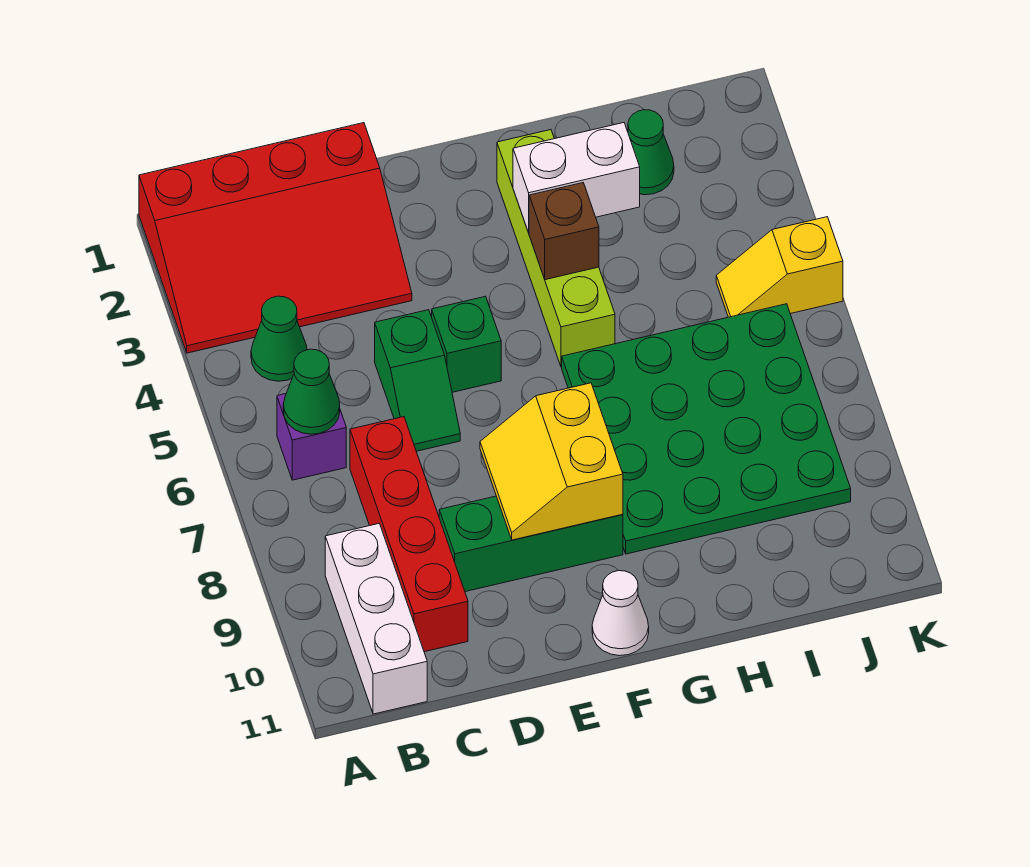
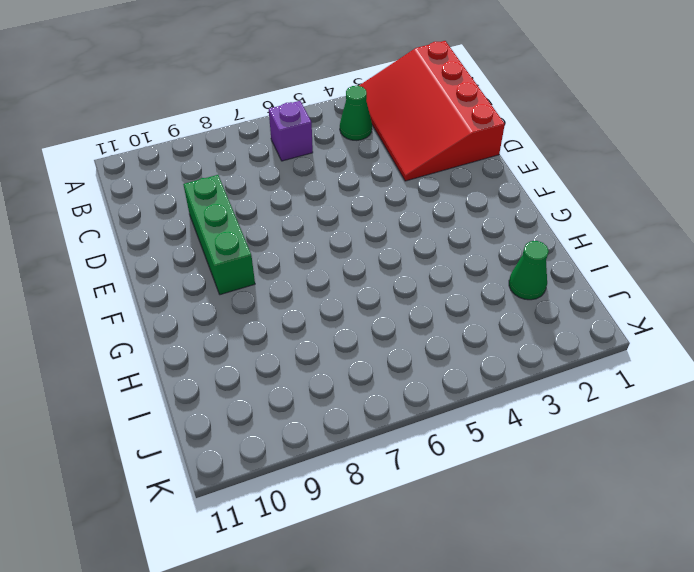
none -> white 1x3 brick [325,524,427,714]
none -> red 1x4 brick [350,417,468,652]
none -> green 1x2 slope [375,310,460,451]

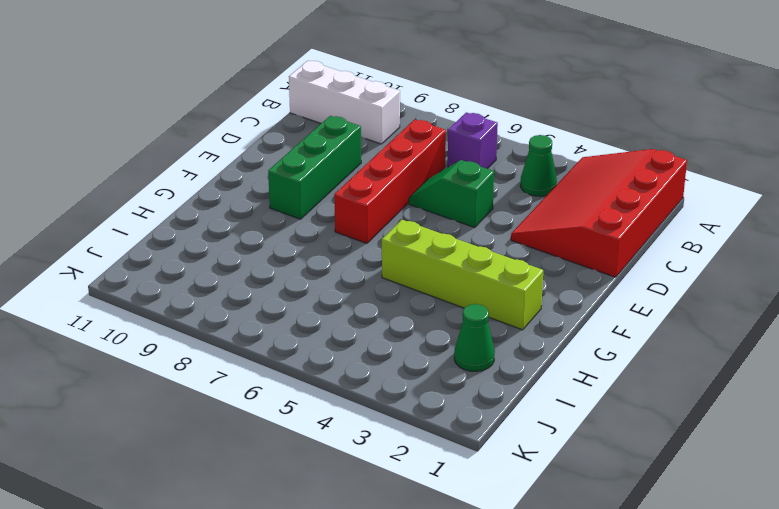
red 1x4 brick [334,119,446,243] -> red 1x4 brick turned to [350,417,468,652]
none -> green 1x1 brick [432,296,501,392]
none -> white 1x1 cone [592,571,649,656]
none -> green 4x4 plate [562,304,851,554]

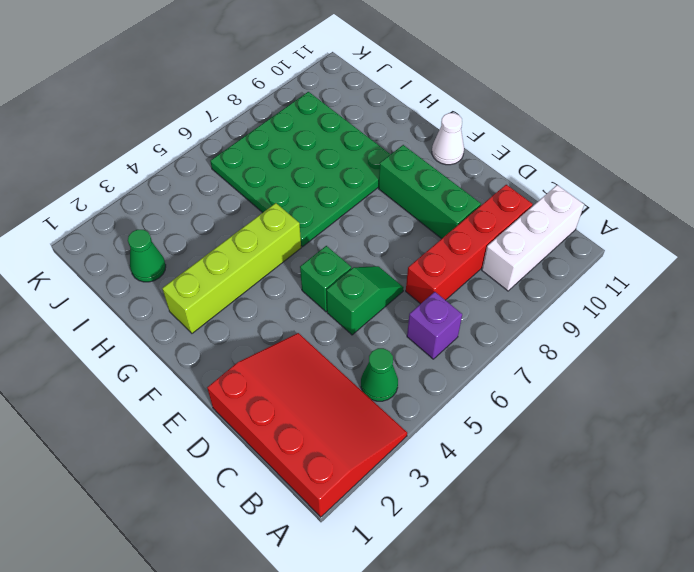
none -> yellow 1x2 slope [716,217,843,317]
none -> green 1x1 cone [283,349,340,434]
none -> yellow 2x2 slope [480,383,623,540]

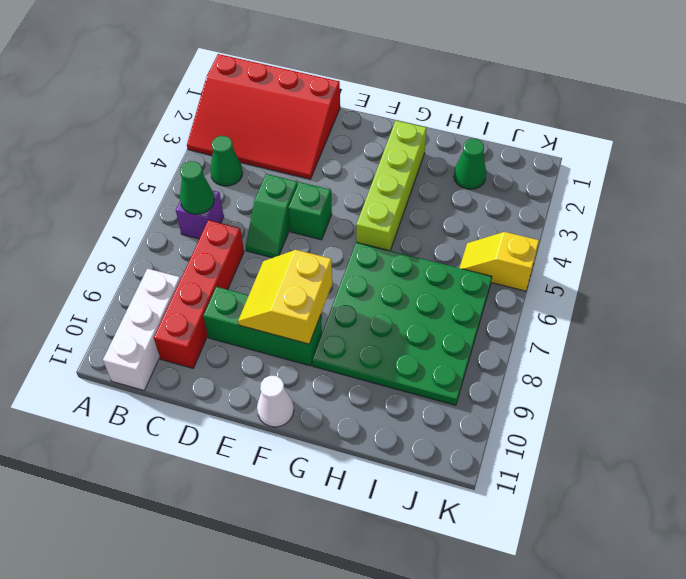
none -> white 1x2 brick [513,123,640,233]
none -> brown 1x1 brick [529,183,599,280]

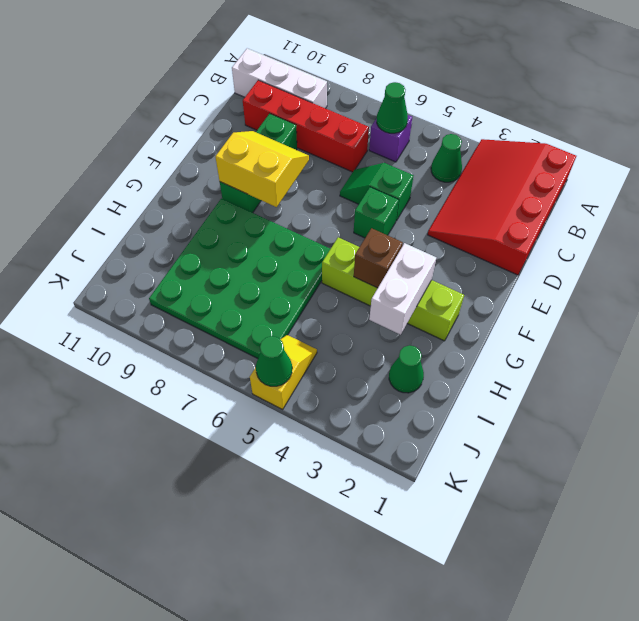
green 1x1 cone [256,336,292,386] -> none
none -> white 1x1 cone [592,571,649,656]

